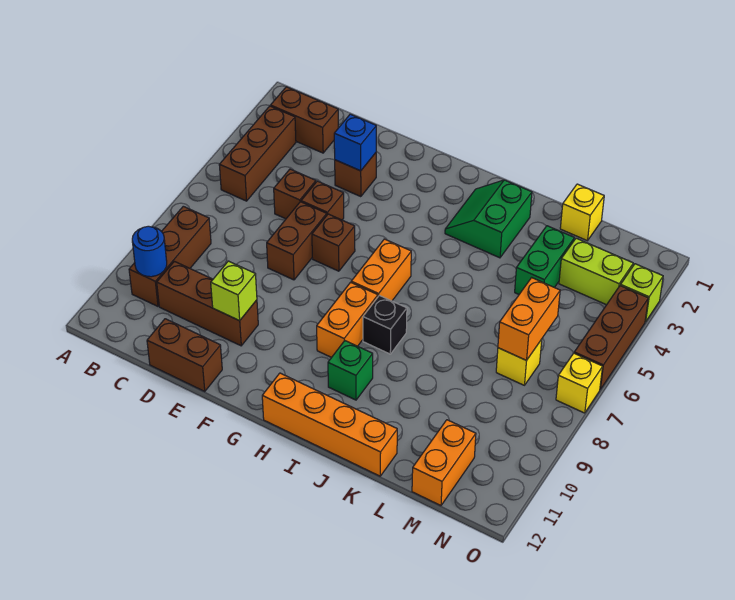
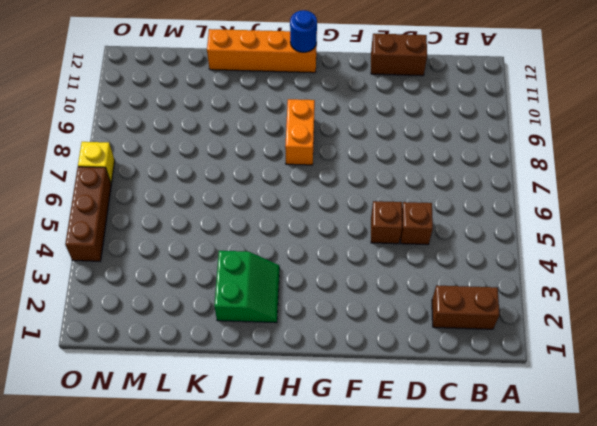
blue 1x1 round brick [290,10,317,52] -> blue 1x1 round brick moved to [132,226,167,277]
none -> brown 1x3 brick [219,106,296,201]
none -> brown 1x3 brick [129,206,211,306]
none -> brown 1x3 brick [157,261,258,346]

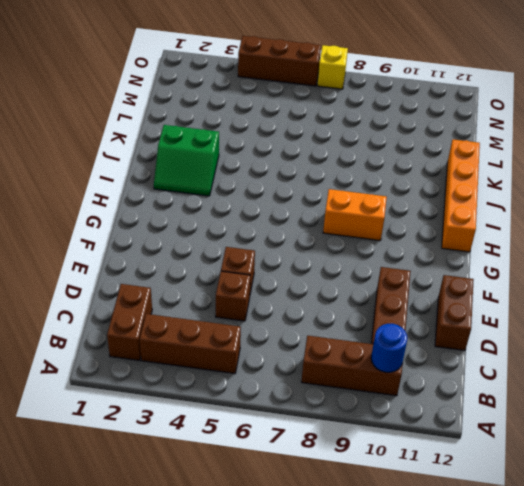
none -> brown 1x1 brick [335,153,376,197]
none -> brown 1x2 brick [267,202,327,280]
none -> brown 1x1 brick [312,214,355,271]

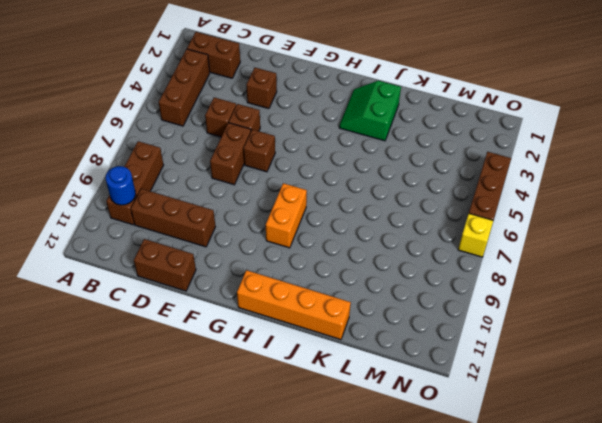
none -> orange 1x2 brick [351,239,411,301]
none -> black 1x1 brick [363,295,407,354]
none -> green 1x1 brick [328,341,373,400]

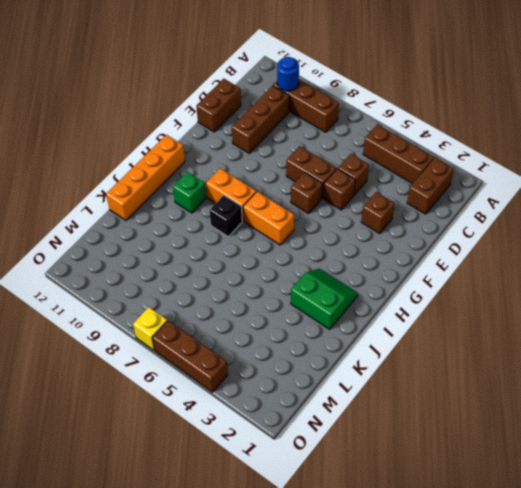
none -> yellow 1x1 brick [560,184,604,241]
none -> green 1x2 brick [515,226,574,294]
none -> lime 1x2 brick [559,238,633,305]

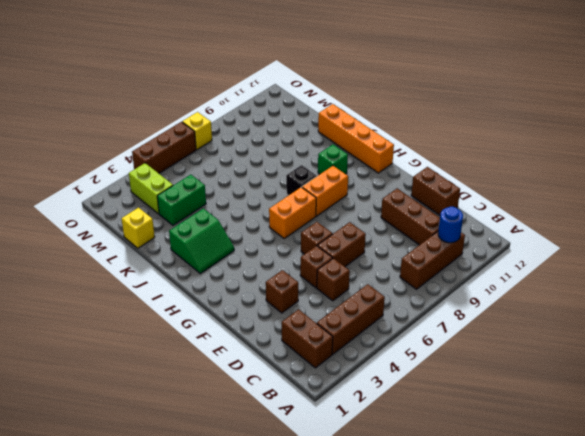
none -> yellow 1x1 brick [496,339,542,385]
none -> orange 1x2 brick [412,420,476,506]
none -> lime 1x1 brick [620,264,663,322]

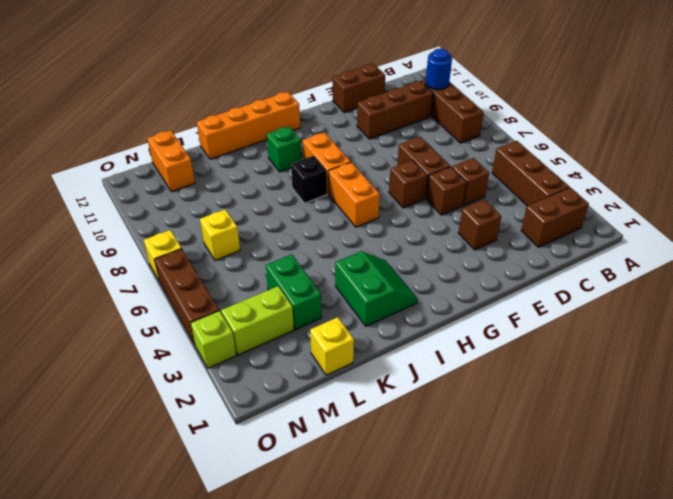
none -> blue 1x1 brick [334,114,376,171]
none -> lime 1x1 brick [211,261,257,321]
none -> orange 1x2 brick [498,278,560,360]

